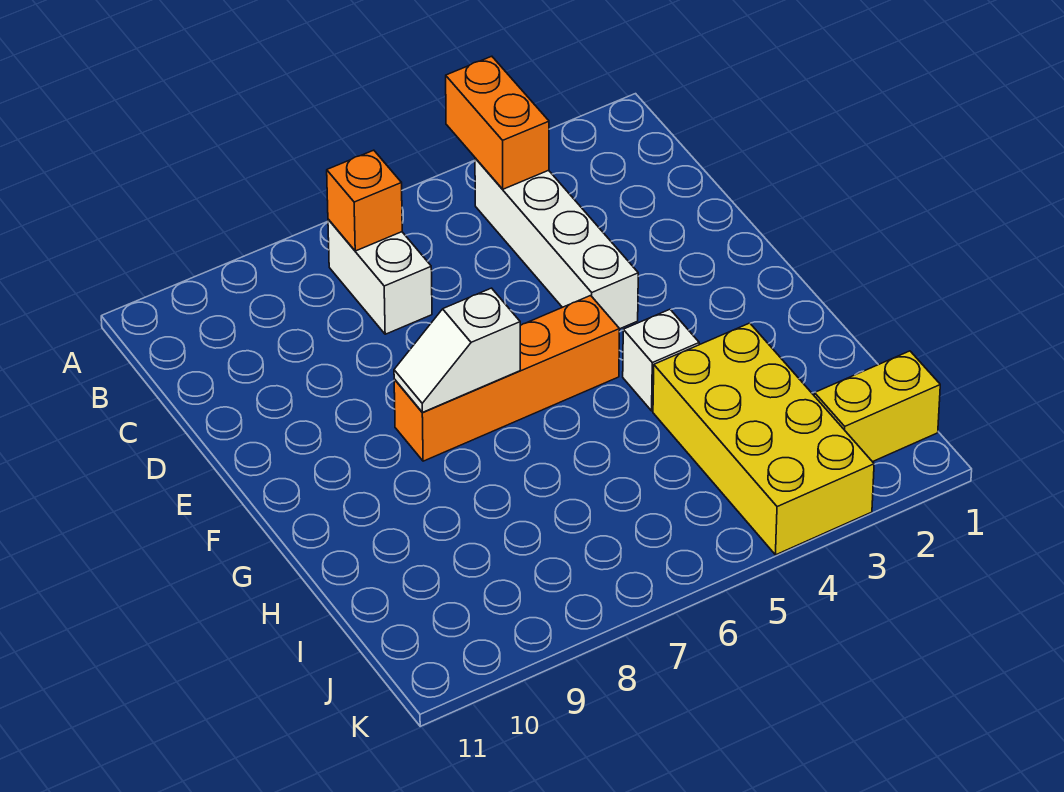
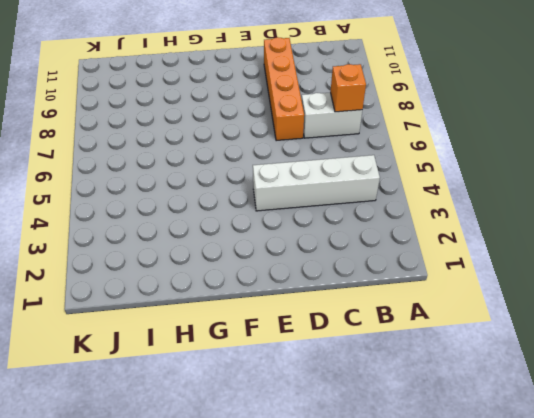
orange 1x4 brick [264,37,304,141] -> orange 1x4 brick moved to [394,296,620,461]
none -> white 1x1 brick [623,309,699,411]
none -> yellow 2x4 brick [653,323,874,555]

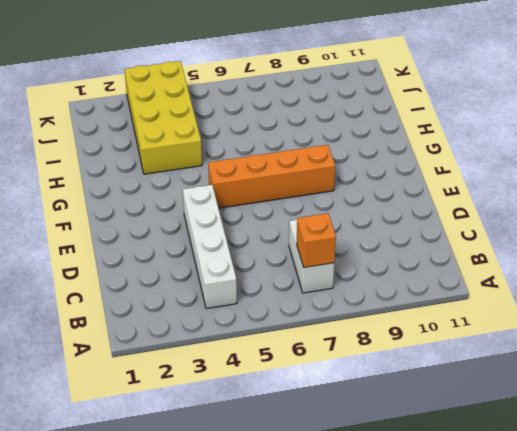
none -> white 1x1 brick [623,309,699,411]
none -> yellow 1x2 brick [814,351,940,462]

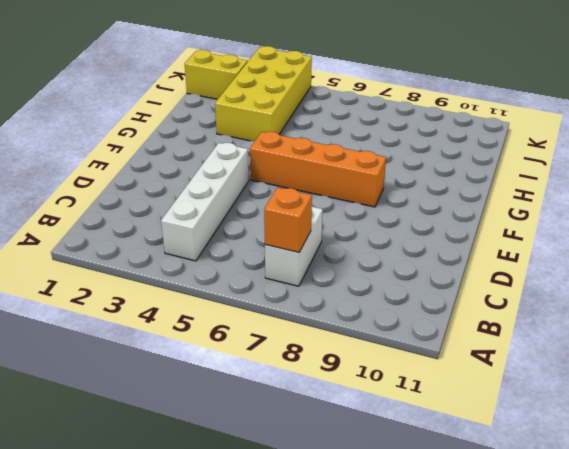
none -> white 1x1 brick [623,309,699,411]
none -> orange 1x2 brick [446,56,549,189]

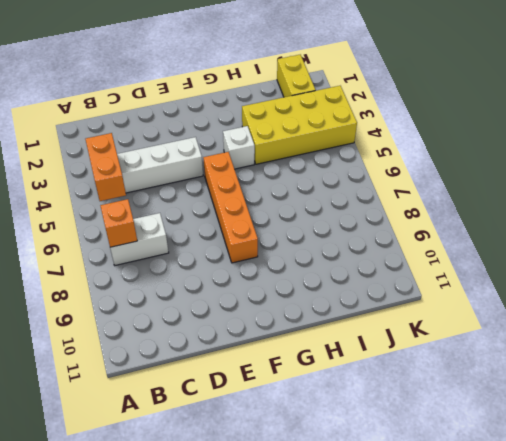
orange 1x2 brick [85,133,126,201] -> orange 1x2 brick turned to [446,56,549,189]
none -> white 1x2 slope [394,288,520,412]

